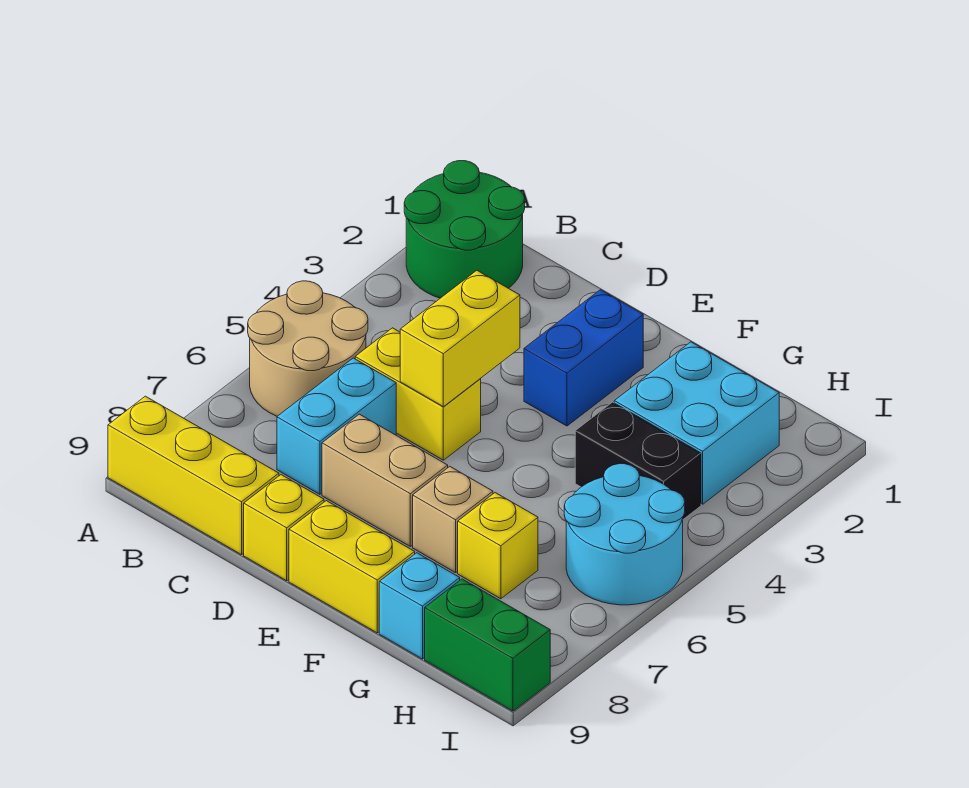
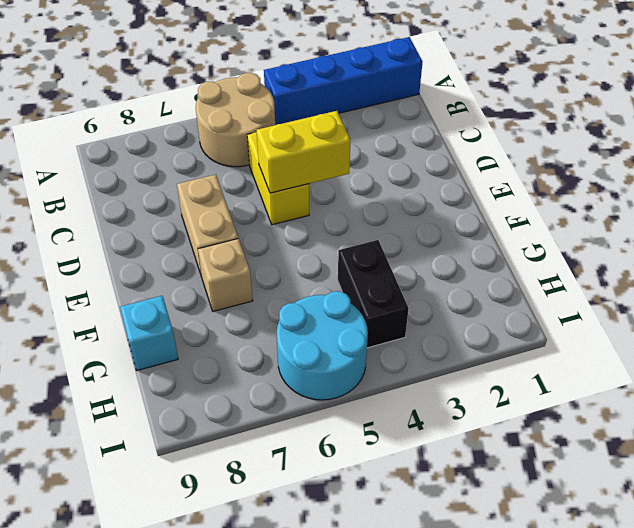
blue 1x4 brick [264,37,422,125] -> green 2x2 round brick [404,161,525,298]
none -> yellow 1x3 brick [108,396,279,555]
none -> cyan 1x2 brick [277,358,396,494]
none -> yellow 1x1 brick [244,475,324,581]

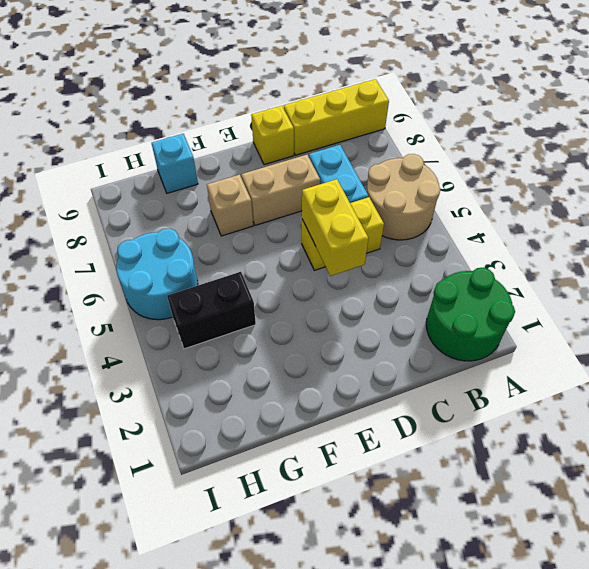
none -> blue 1x2 brick [524,290,643,426]
none -> yellow 1x2 brick [289,501,415,633]
none -> cyan 2x2 brick [614,342,779,504]

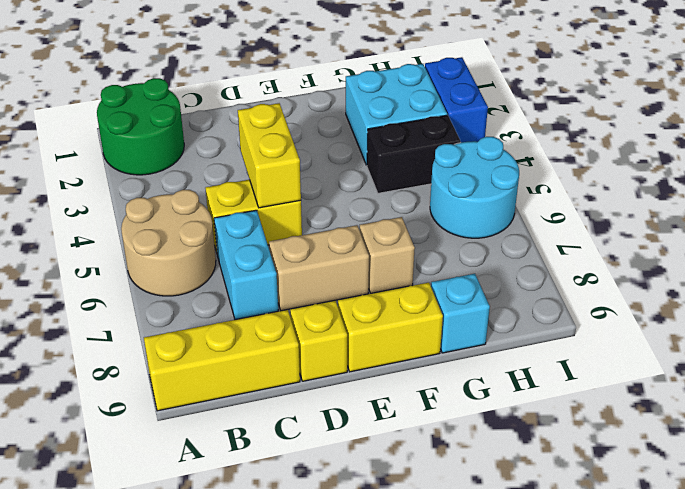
blue 1x2 brick [425,57,488,143] -> blue 1x2 brick moved to [524,290,643,426]
none -> yellow 1x1 brick [458,493,538,599]
none -> green 1x2 brick [425,579,550,711]

